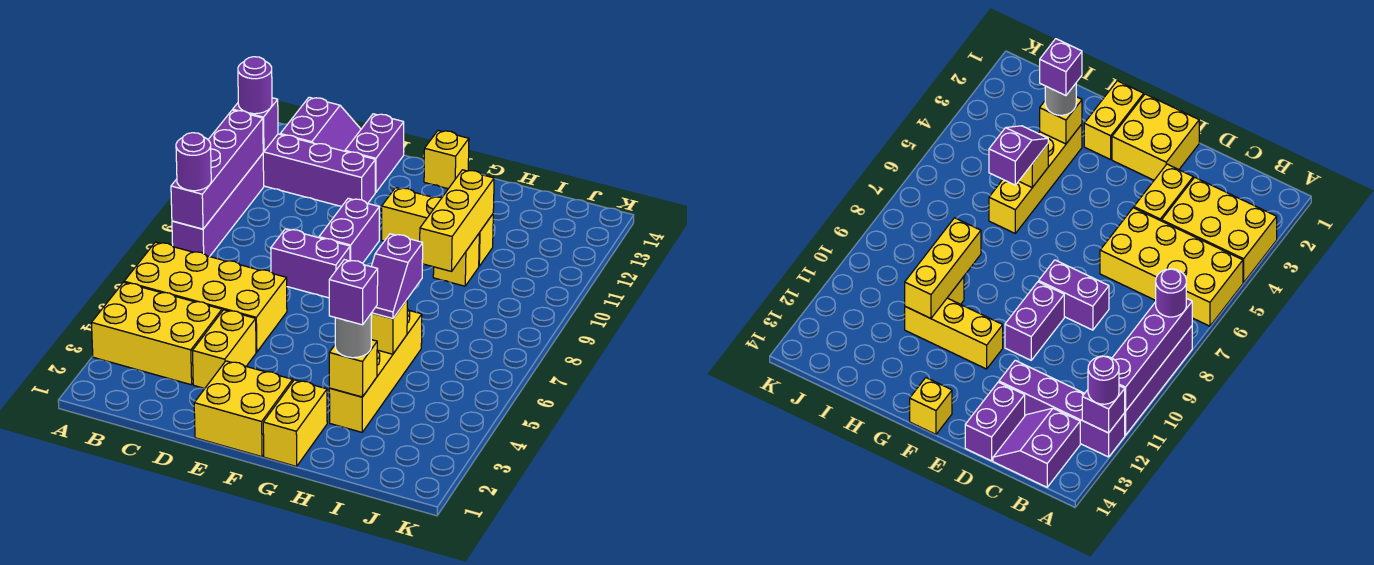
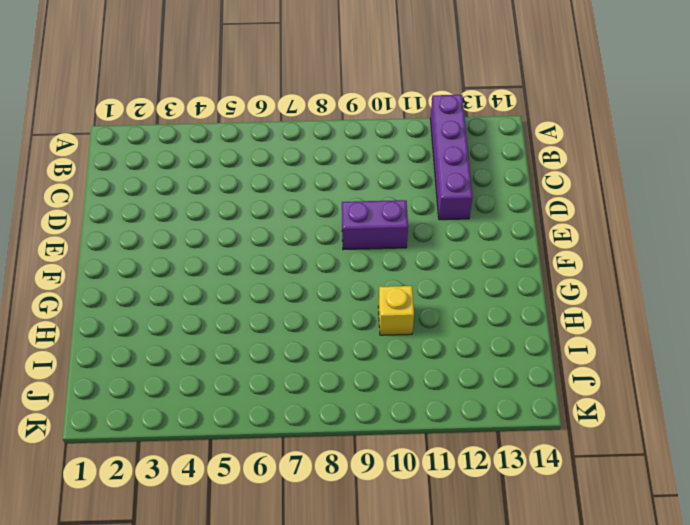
none -> yellow 2x3 brick [92,282,222,385]
none -> yellow 2x4 brick [124,242,287,352]
none -> purple 1x4 brick [172,154,264,257]

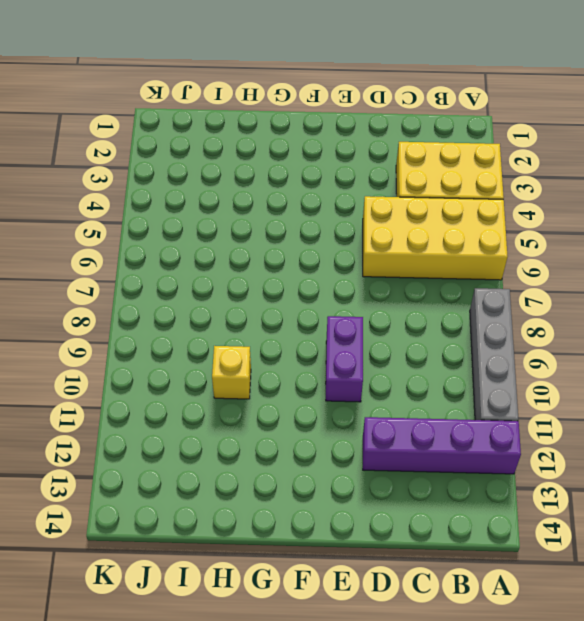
grey 1x4 brick [470,288,518,421] -> purple 1x4 brick [172,154,264,257]
none -> purple 2x2 slope [280,97,361,151]
none -> yellow 1x2 brick [192,310,256,389]
none -> purple 1x2 brick [271,229,350,298]

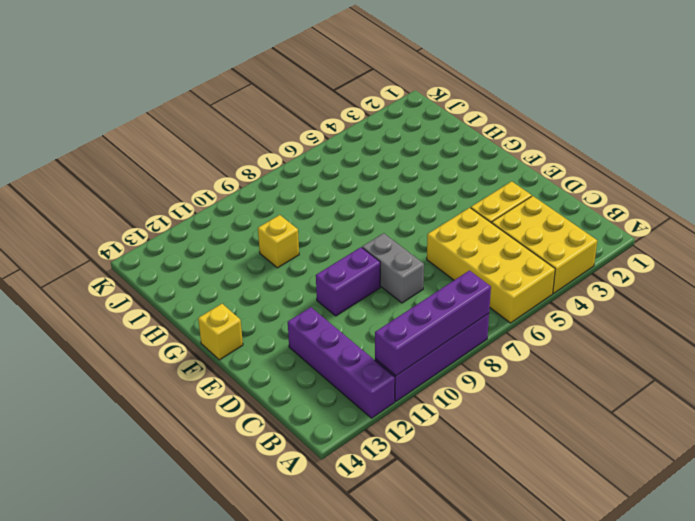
grey 1x2 brick [362,233,424,303] -> purple 1x2 brick [271,229,350,298]
none -> purple 2x2 slope [280,97,361,151]
none -> purple 1x2 brick [345,114,404,193]
none -> yellow 2x2 brick [194,361,293,457]

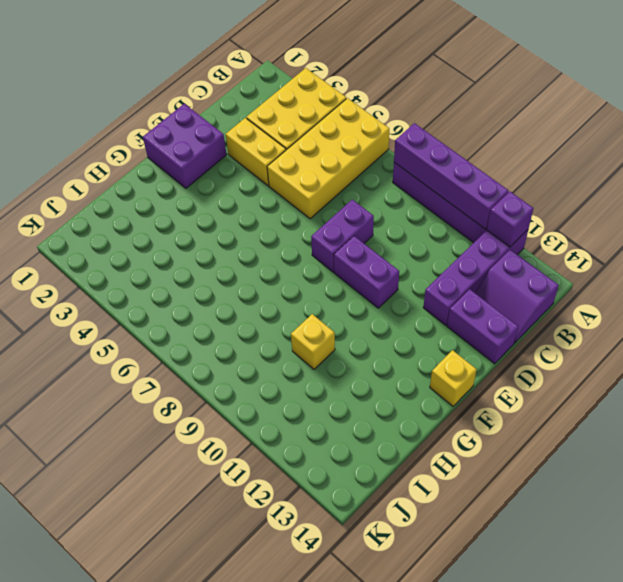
purple 2x2 brick [143,104,227,188] -> yellow 2x2 brick [194,361,293,457]
none -> yellow 1x3 brick [382,188,493,266]
none -> yellow 1x2 brick [263,380,327,466]
none -> yellow 1x4 brick [329,309,422,432]

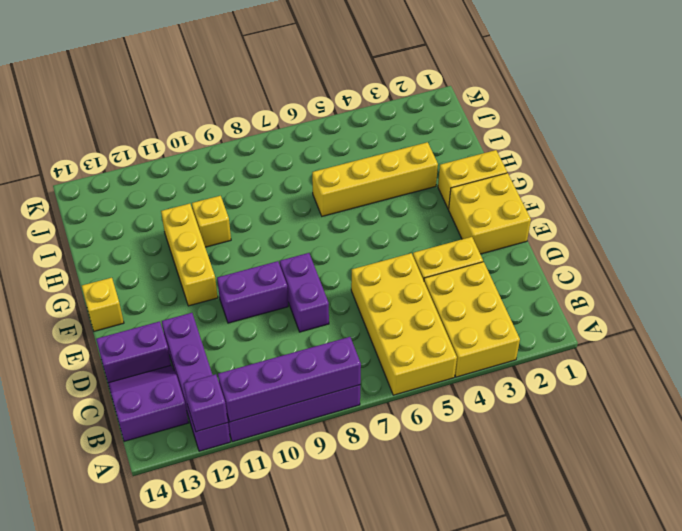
none -> yellow 1x1 brick [329,340,377,397]
none -> yellow 1x1 brick [371,300,407,354]
none -> yellow 1x3 brick [420,170,494,271]

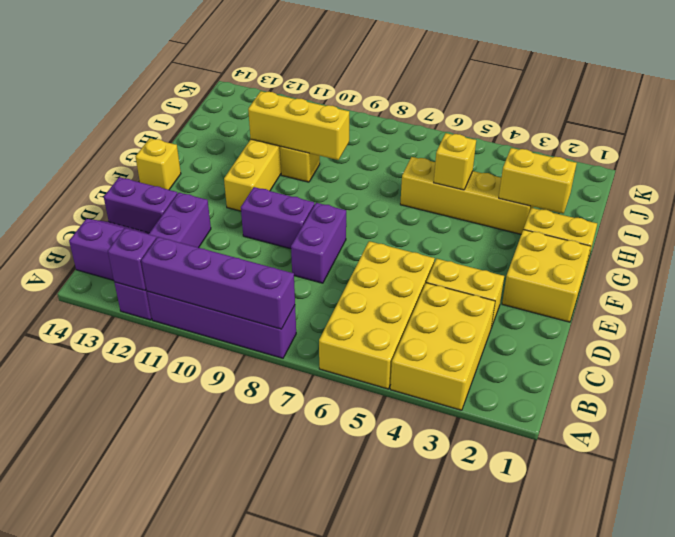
yellow 1x2 brick [499,148,577,214] -> yellow 1x1 brick [329,340,377,397]
none -> purple 1x1 round brick [176,133,211,191]
none -> purple 1x1 round brick [238,57,272,114]
none -> grey 1x1 round brick [335,313,372,358]

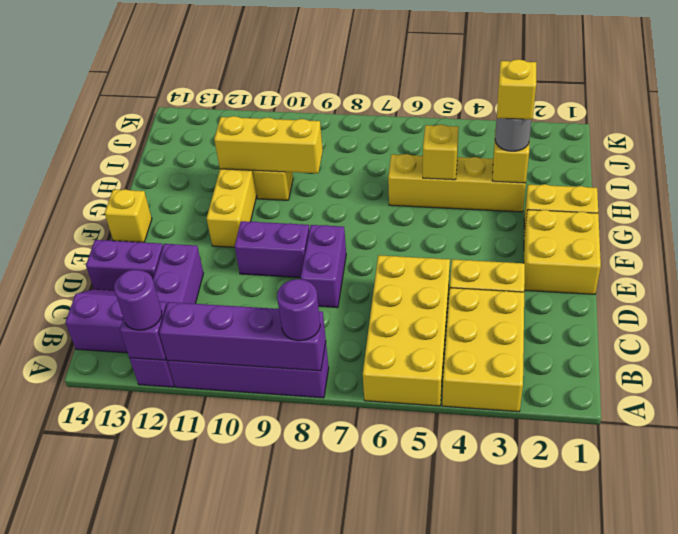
yellow 1x1 brick [497,59,536,119] -> purple 1x1 brick [329,260,378,325]
none -> purple 1x2 slope [371,234,423,318]

